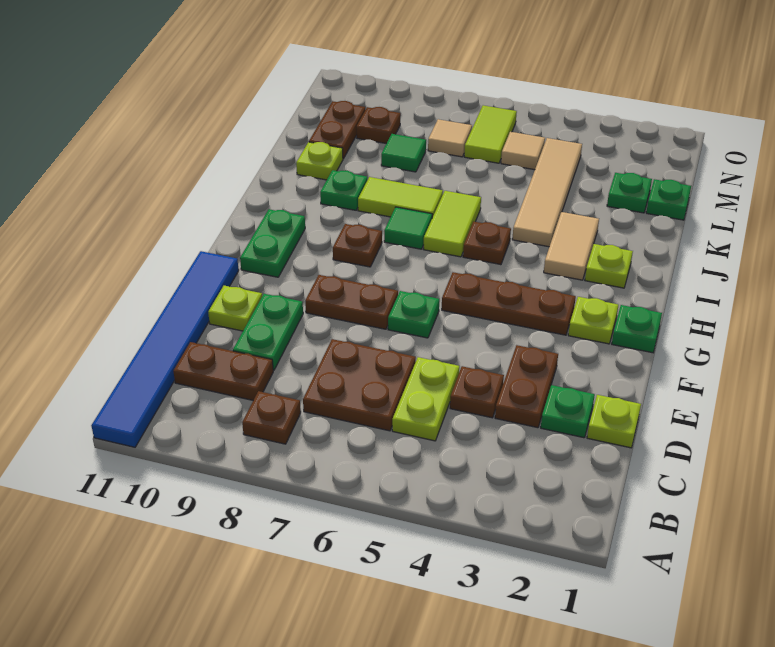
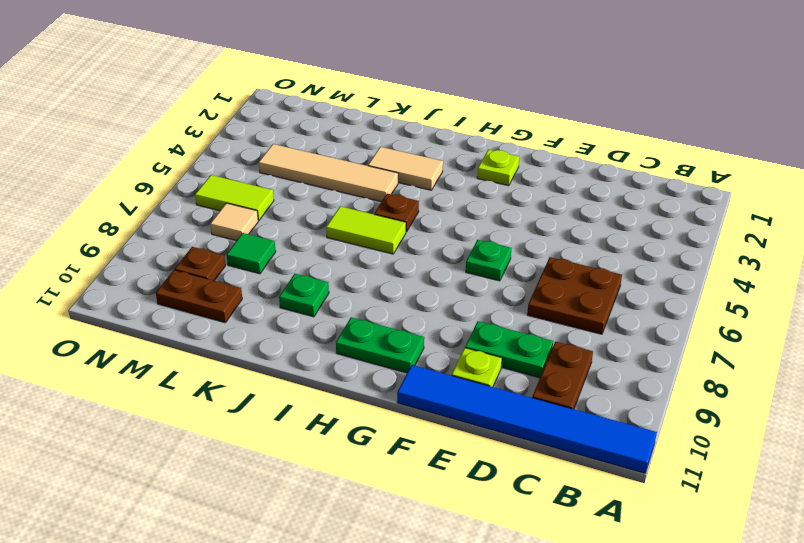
none -> brown 1x1 plate [242,391,301,444]
none -> lime 1x2 plate [392,357,459,441]
none -> lime 1x1 plate [587,395,641,448]
none -> green 1x1 plate [541,385,595,438]

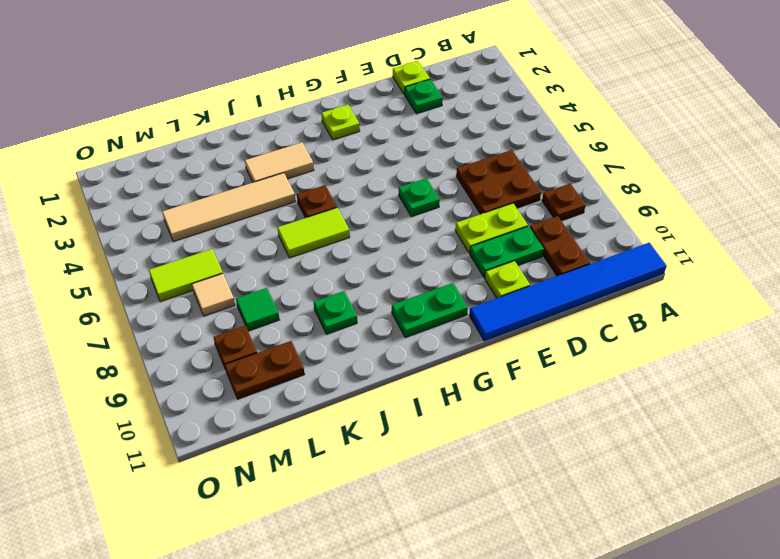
lime 1x2 plate [455,203,528,253] -> lime 1x2 plate moved to [392,357,459,441]
none -> brown 1x2 plate [495,345,558,428]
none -> brown 1x1 plate [450,366,504,418]
none -> brown 1x2 plate [305,275,398,329]
none -> green 1x1 plate [612,305,662,353]

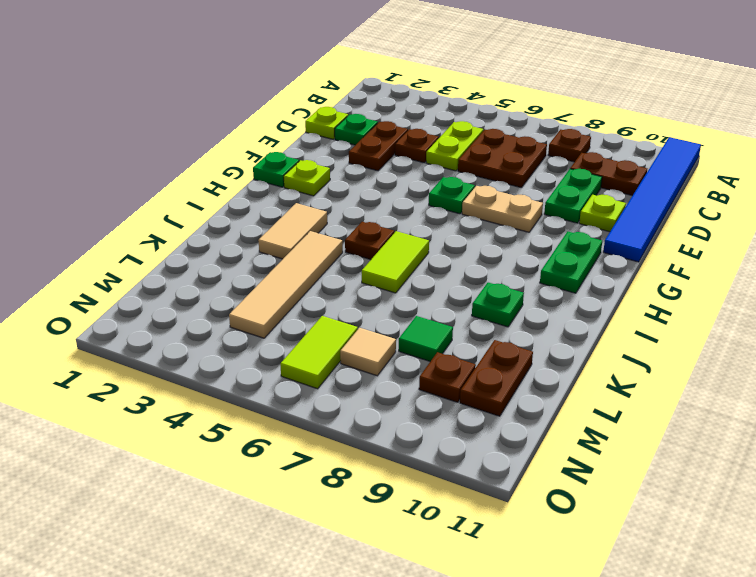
tan 1x2 plate [462,186,543,232] -> brown 1x2 plate [305,275,398,329]
none -> brown 1x3 plate [442,272,576,335]
none -> brown 1x1 plate [333,224,382,267]
none -> lime 1x1 plate [585,244,633,288]
none -> green 1x1 tile [384,207,432,249]

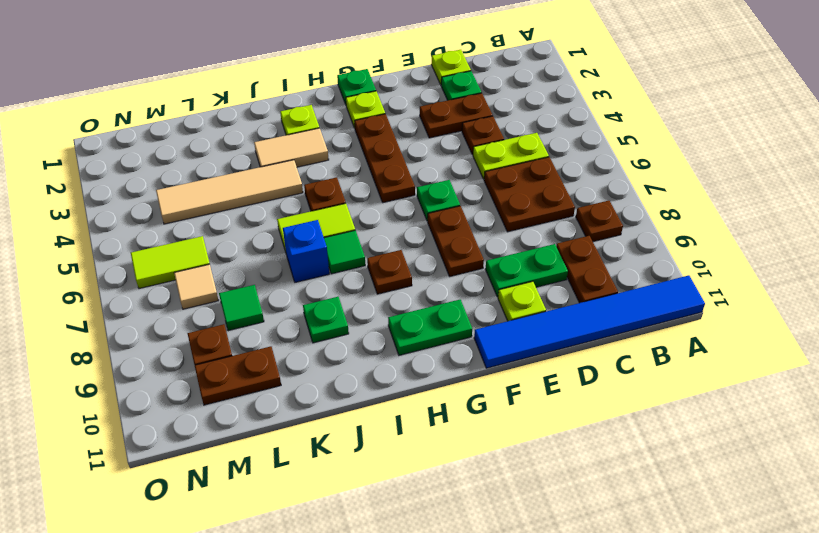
blue 1x1 brick [283,220,329,282] -> lime 1x2 tile [358,177,443,218]
none -> lime 1x1 plate [296,142,343,180]
none -> green 1x1 plate [646,179,691,220]
none -> green 1x1 plate [607,173,652,213]
none -> tan 1x1 tile [501,132,545,170]

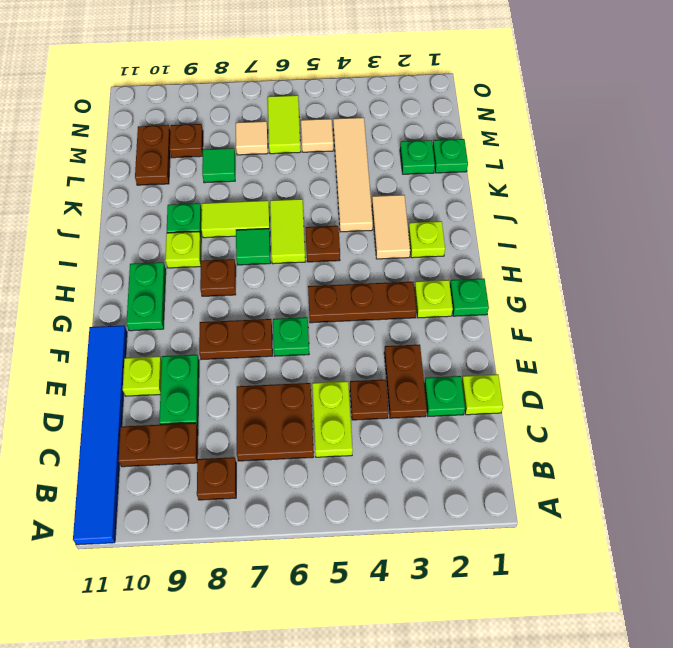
lime 1x1 plate [165,232,201,268] -> lime 1x1 plate moved to [296,142,343,180]

